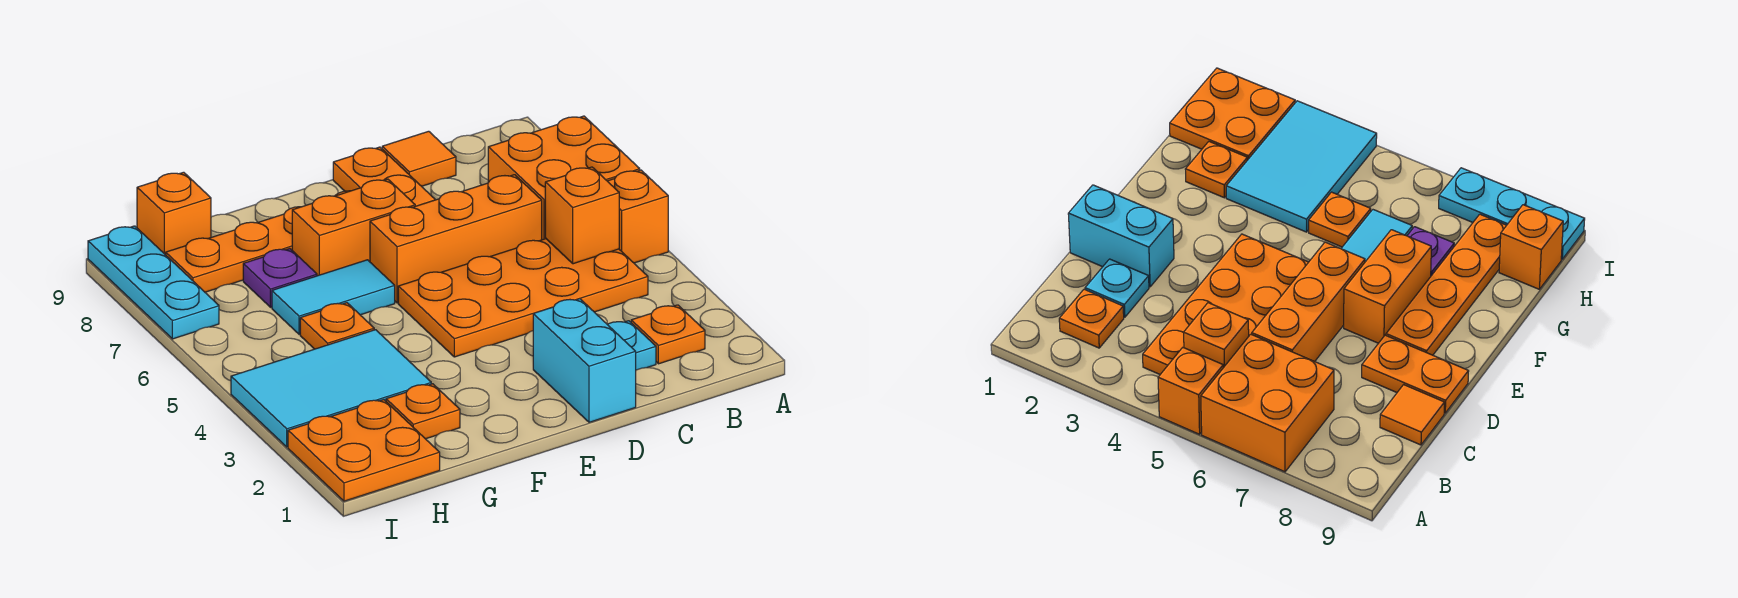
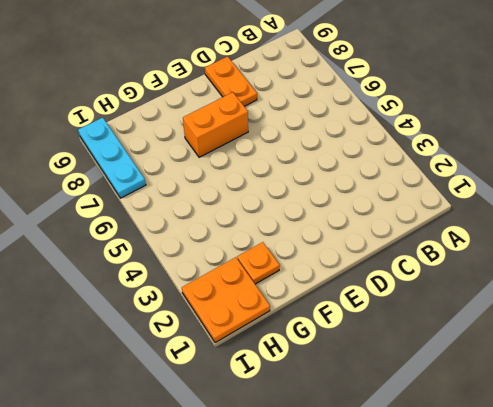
none -> orange 1x1 brick [608,170,668,263]
none -> orange 2x2 brick [488,116,640,240]
none -> orange 1x1 plate [631,305,705,364]

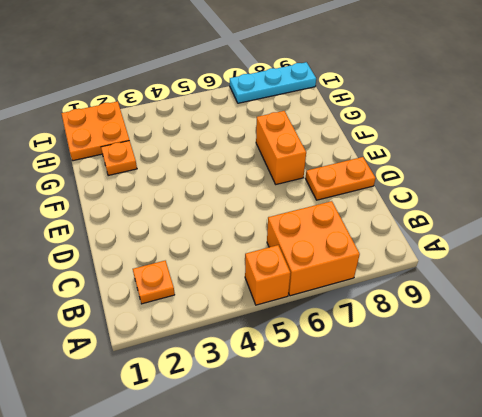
none -> orange 2x4 plate [398,239,648,357]
none -> cyan 1x1 plate [607,321,656,370]
none -> orange 1x3 brick [370,175,542,303]

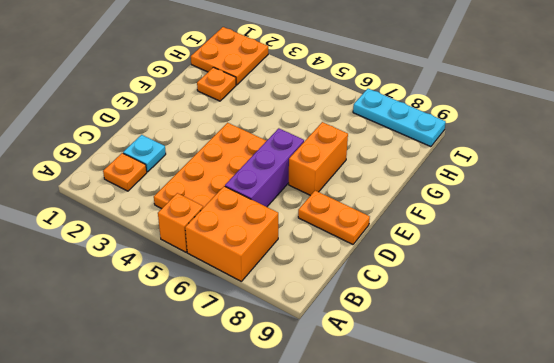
purple 1x3 brick [225,128,304,207] -> orange 1x3 brick [370,175,542,303]
none -> orange 1x1 tile [382,131,456,186]
none -> cyan 1x2 brick [533,299,636,422]
none -> orange 1x4 plate [166,191,349,292]

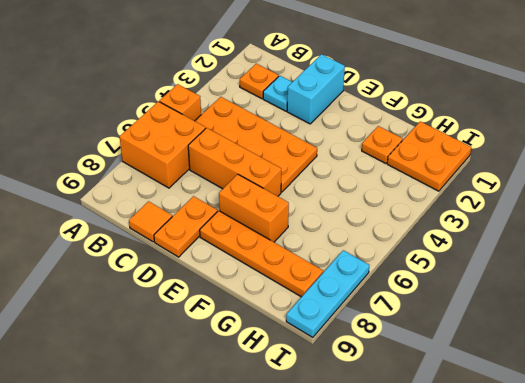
none -> cyan 1x2 tile [272,260,395,334]
none -> cyan 2x3 tile [231,330,431,447]
none -> orange 1x1 plate [300,303,374,349]

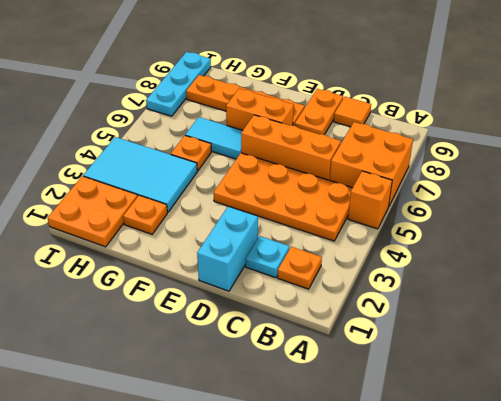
none -> purple 1x1 plate [243,249,317,307]
none -> orange 1x1 brick [137,172,211,255]
none -> orange 1x1 brick [545,167,619,264]

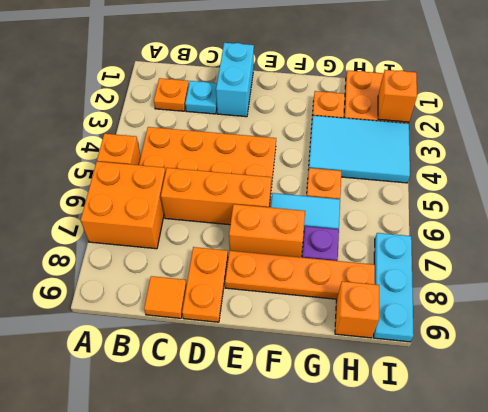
orange 1x1 brick [378,70,417,122] -> orange 1x1 brick moved to [545,167,619,264]

